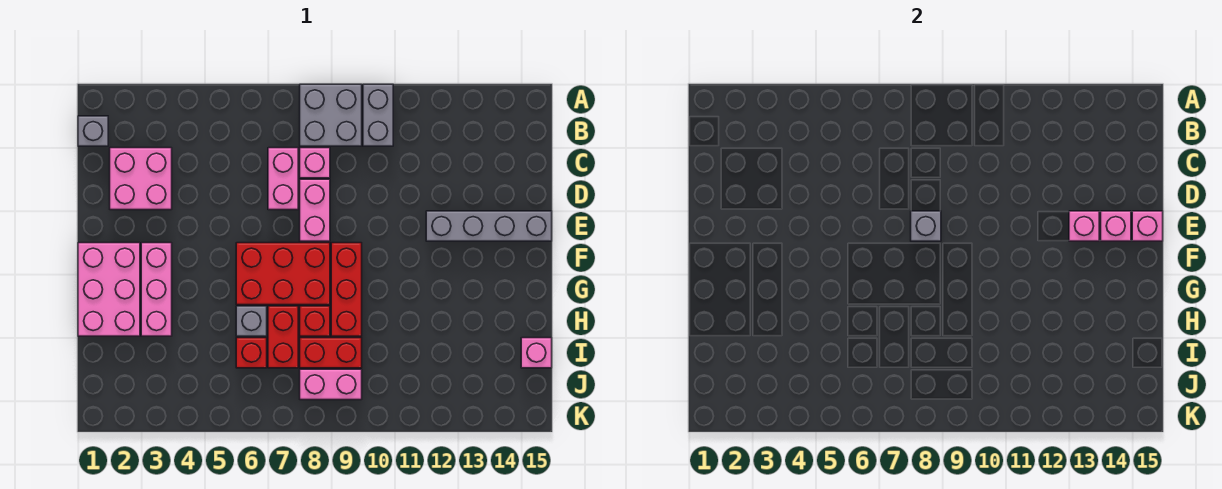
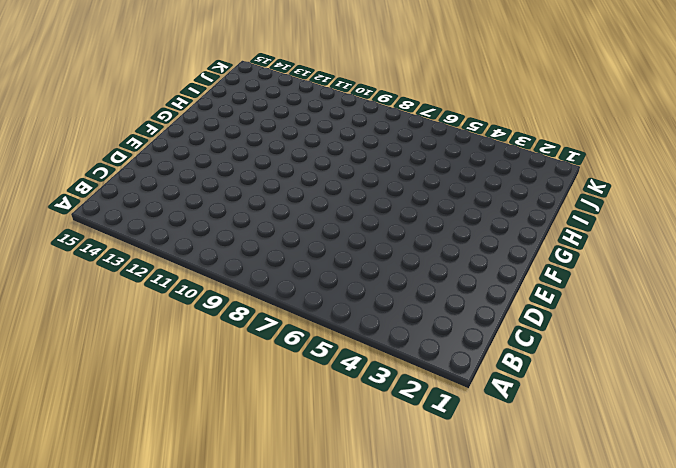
none -> grey 2x2 brick [300,84,362,146]
none -> grey 1x2 brick [363,84,393,146]
none -> grey 1x1 brick [78,116,108,146]

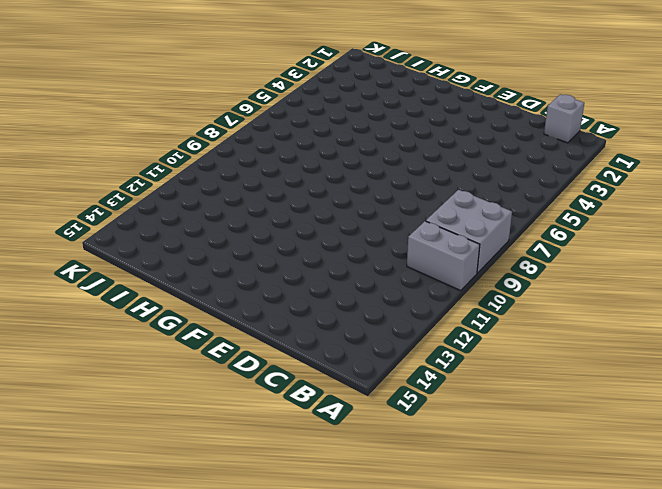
none -> pink 2x2 brick [110,148,172,210]
none -> pink 1x2 brick [268,148,298,210]
none -> pink 1x1 brick [300,148,330,178]

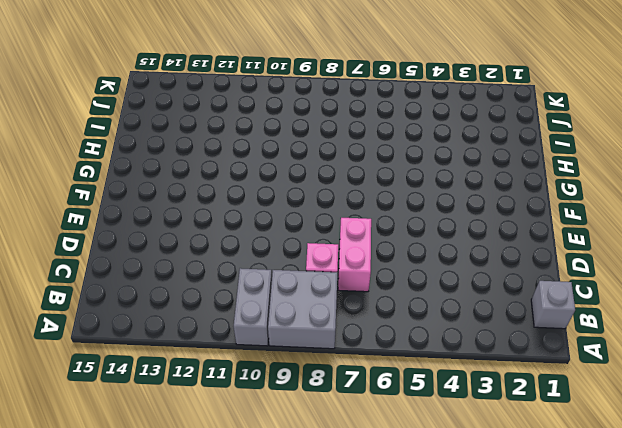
none -> pink 2x2 brick [110,148,172,210]
none -> pink 1x2 brick [300,179,330,241]
none -> grey 1x4 brick [426,211,552,241]

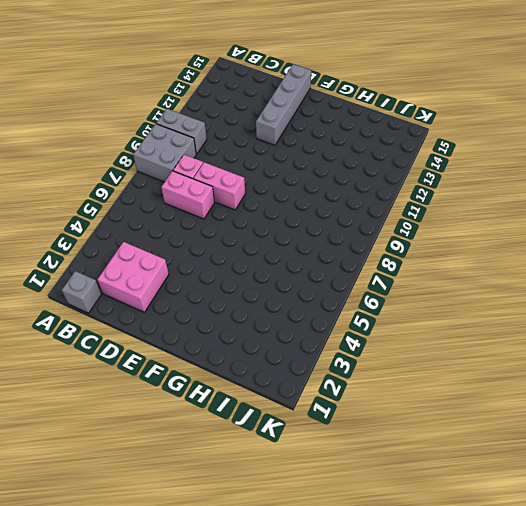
none -> pink 2x3 brick [78,243,140,336]
none -> pink 1x3 brick [141,243,172,336]
none -> red 2x3 brick [236,243,330,305]

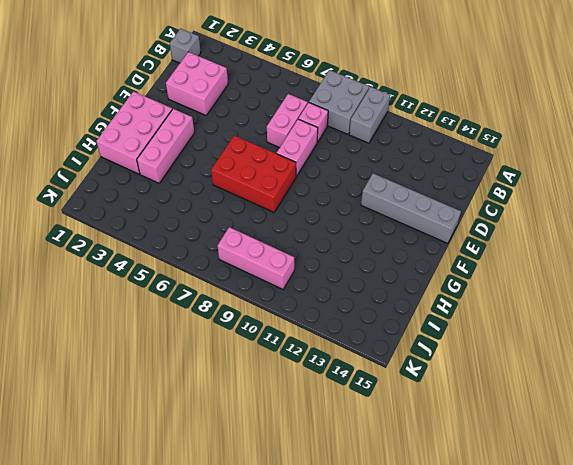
pink 1x3 brick [218,227,294,289] -> pink 1x2 brick [300,369,362,400]
none -> red 1x3 brick [331,243,362,336]
none -> grey 1x1 brick [236,306,267,336]
none -> red 1x2 brick [268,306,298,368]

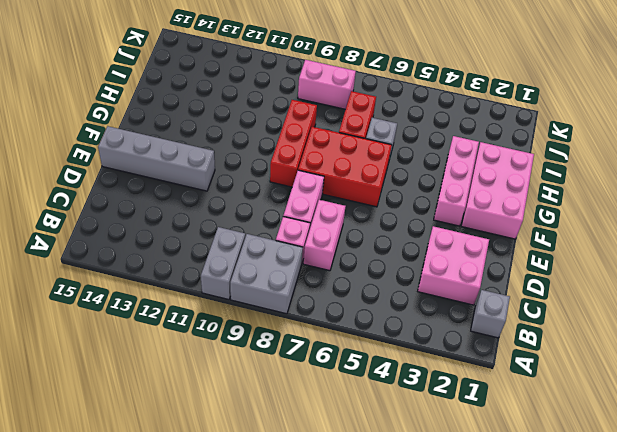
none -> red 1x1 brick [300,306,330,336]
none -> red 1x1 brick [236,338,267,368]
none -> red 1x2 brick [300,338,362,368]

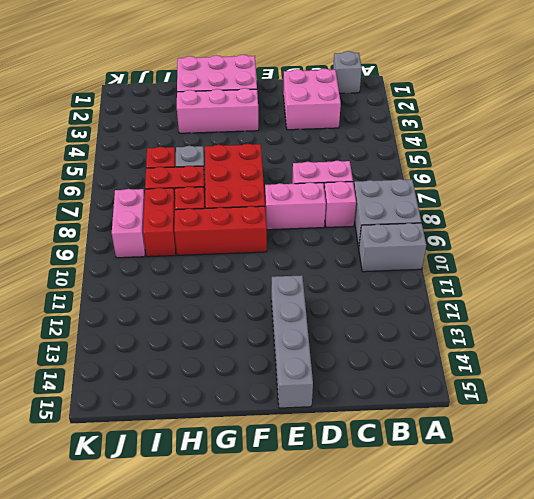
none -> pink 1x1 brick [521,338,552,368]
none -> grey 1x1 brick [911,211,941,241]
none -> pink 1x1 brick [1069,211,1099,241]

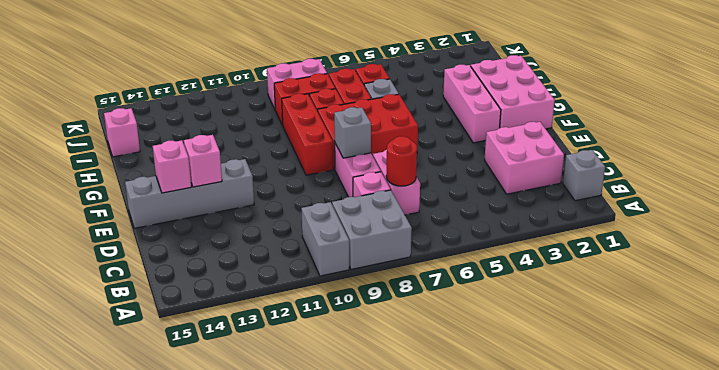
red 1x1 round brick [386,136,417,186] -> none
none -> pink 1x1 brick [1132,211,1163,241]

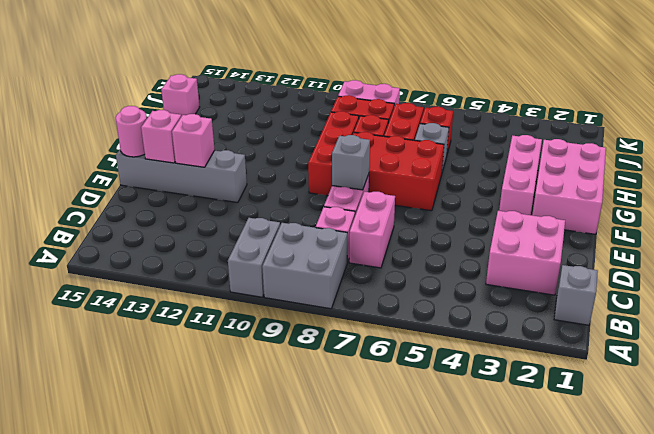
pink 1x1 round brick [116,106,147,157] -> pink 1x1 brick [1132,211,1163,241]

